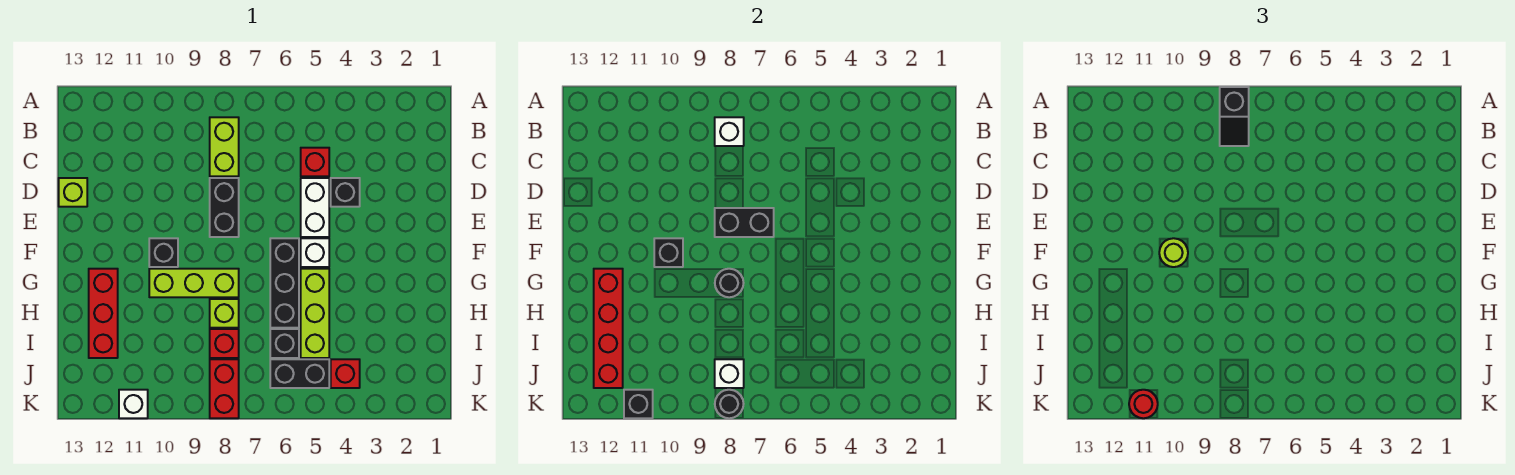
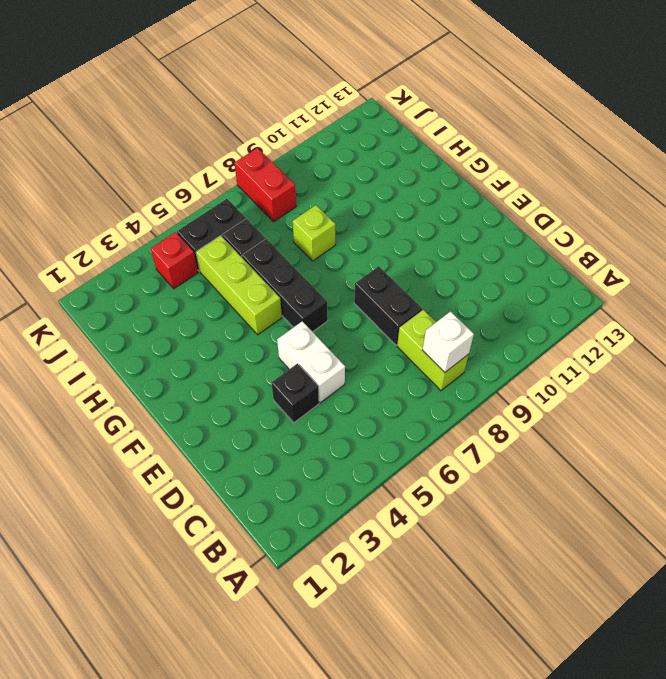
none -> red 1x1 brick [301,148,329,176]
none -> lime 1x1 brick [59,178,87,207]
none -> white 1x1 brick [301,238,329,267]
none -> black 1x1 brick [149,238,178,267]

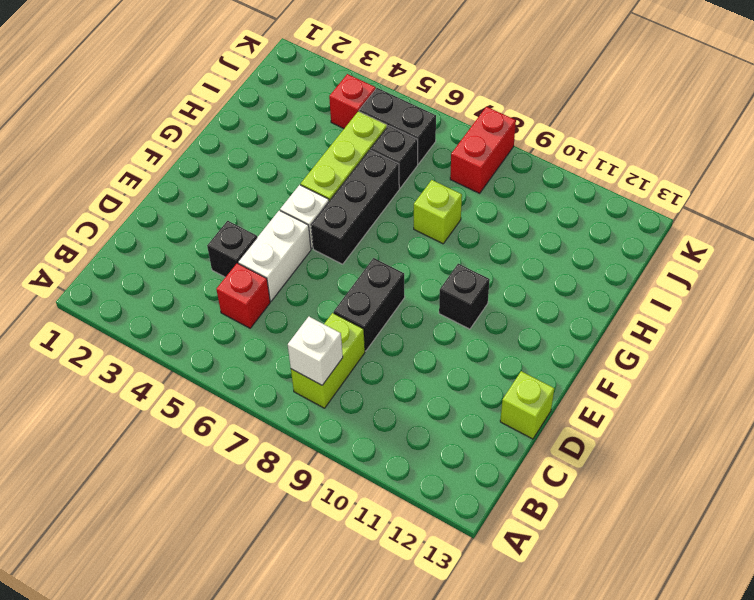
none -> lime 1x3 brick [149,269,239,297]
none -> red 1x3 brick [89,269,118,358]
none -> red 1x1 brick [210,329,239,358]
none -> white 1x1 brick [119,390,148,418]

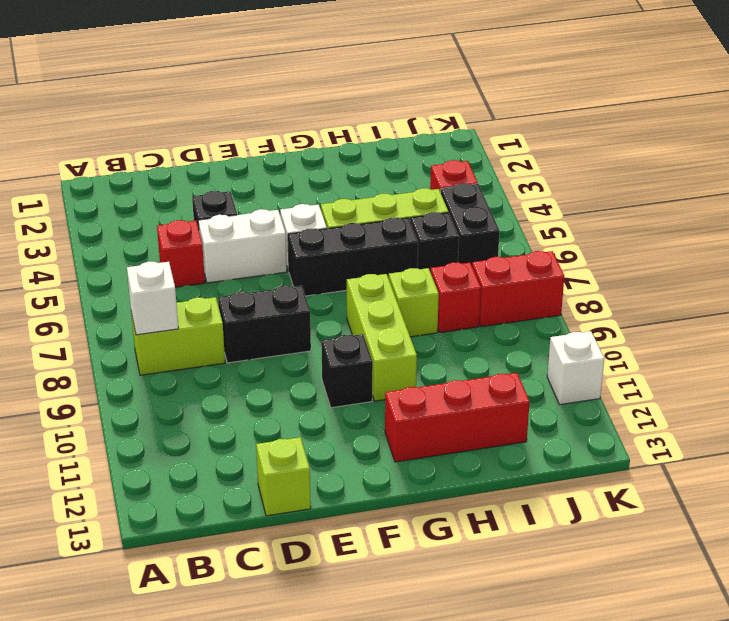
none -> black 1x2 brick [715,208,774,237]
none -> black 1x1 brick [654,238,683,267]
none -> black 1x1 round brick [715,269,743,297]
none -> red 1x4 brick [594,269,623,388]

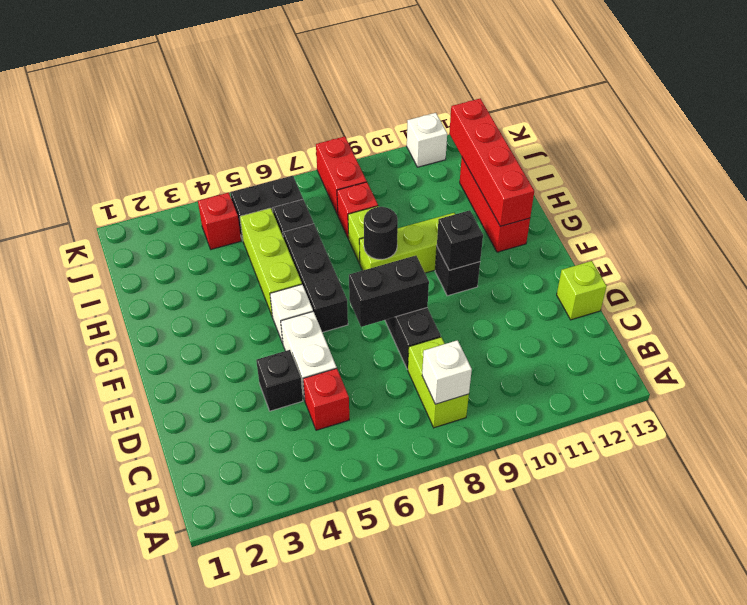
none -> white 1x1 brick [715,359,744,388]
none -> black 1x1 round brick [715,390,743,418]
none -> black 1x1 brick [624,390,653,418]
none -> black 1x2 slope [1220,87,1249,146]

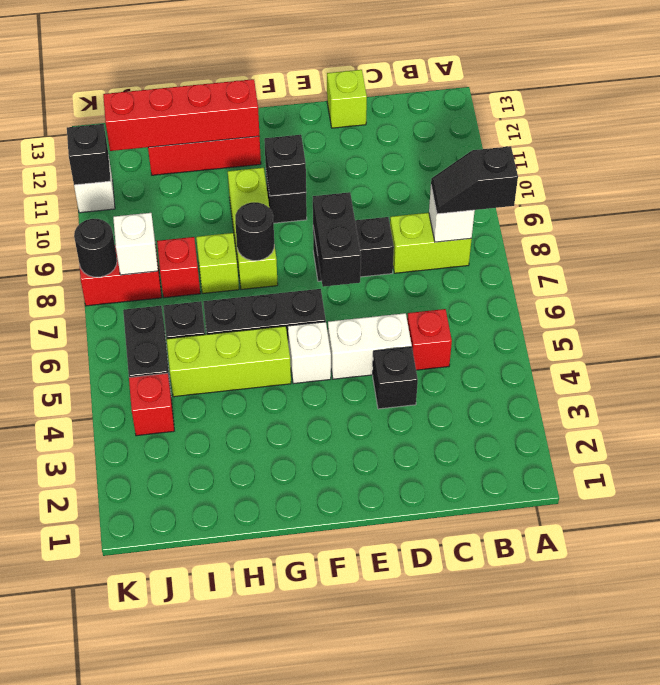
none -> lime 1x1 round brick [1159,238,1188,267]
none -> red 1x1 round brick [1129,390,1158,418]

